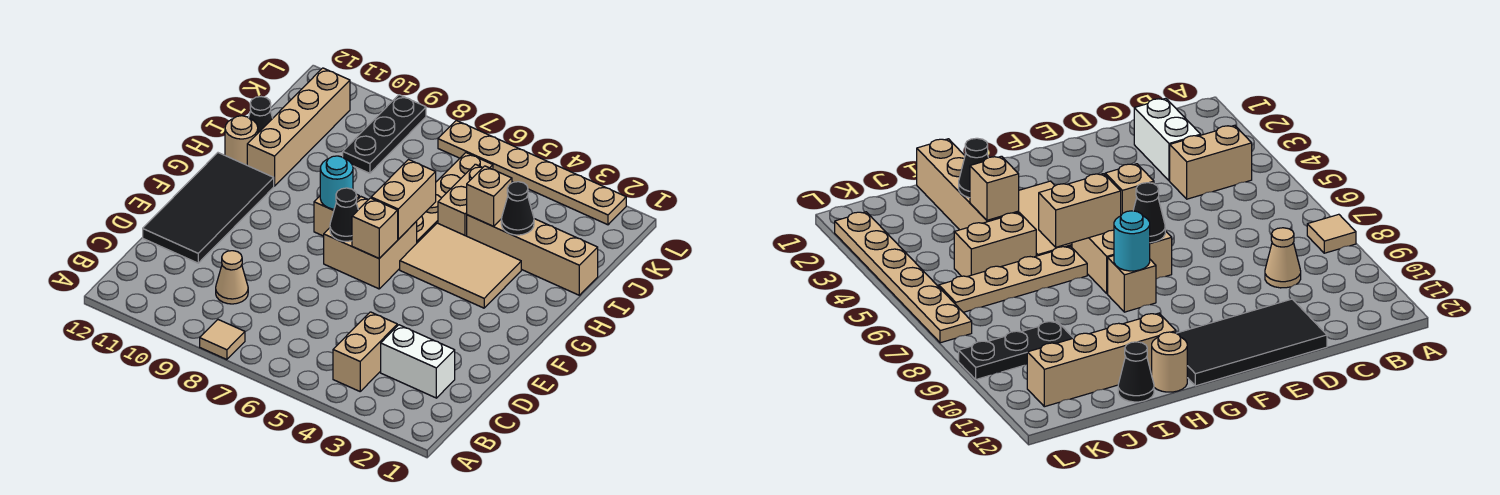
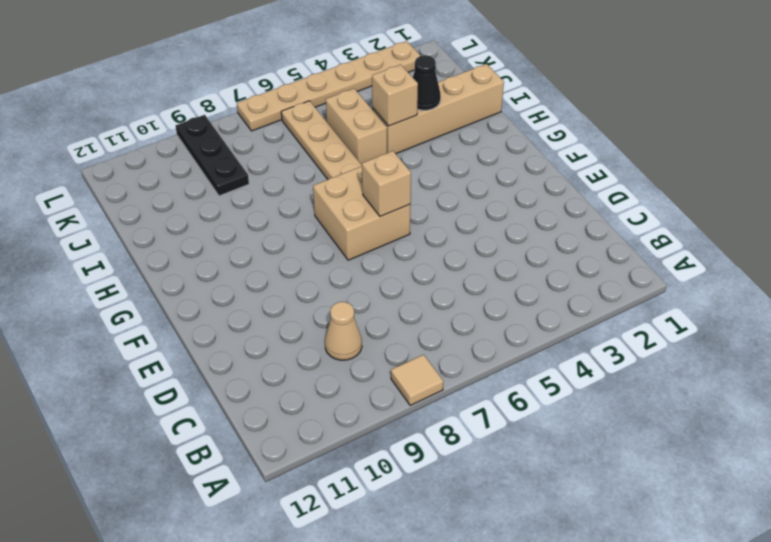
none -> tan 1x2 brick [333,312,397,391]
none -> white 1x2 brick [381,325,455,398]
none -> black 2x4 tile [143,153,274,263]

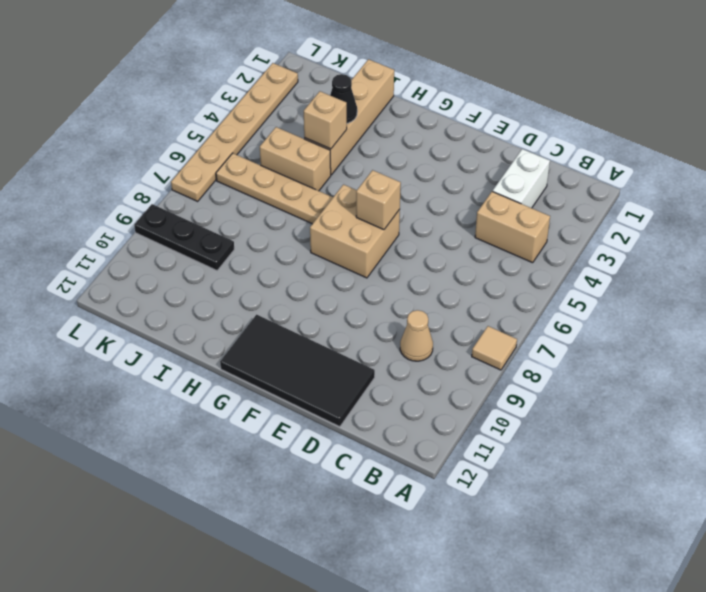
none -> tan 2x3 tile [400,223,521,308]
none -> tan 1x1 brick [314,194,359,236]
none -> tan 1x4 brick [247,68,350,186]

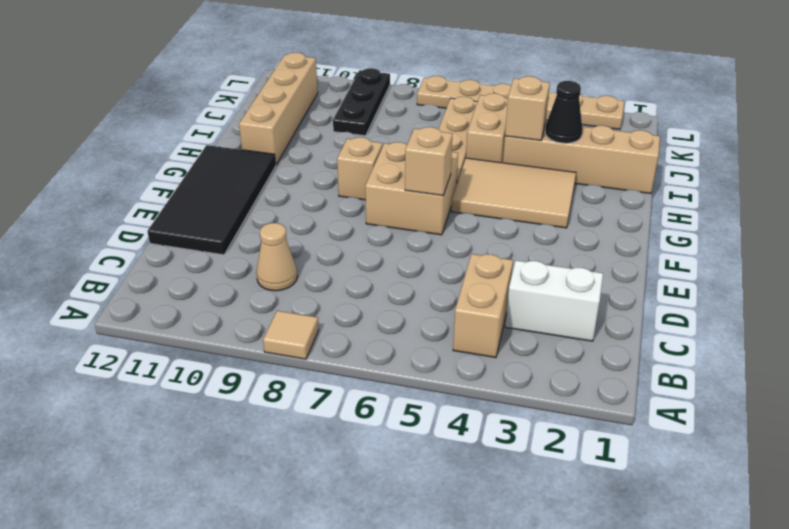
none -> tan 1x1 round brick [225,116,258,165]
none -> black 1x1 cone [249,97,273,133]
none -> black 1x1 cone [330,188,358,241]

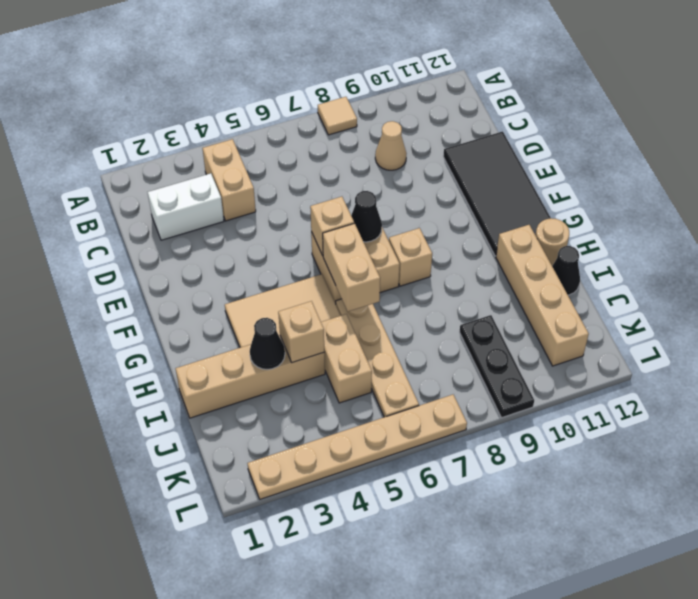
none -> cyan 1x1 round brick [320,156,353,209]

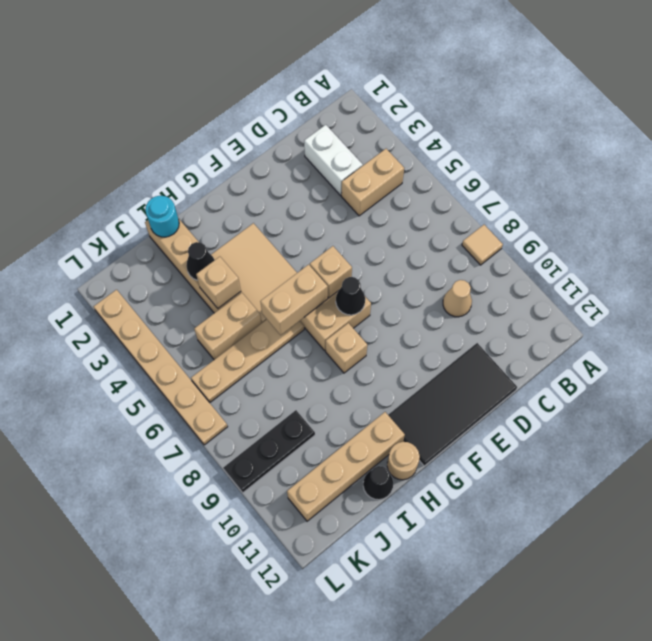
cyan 1x1 round brick [145,196,179,237] -> cyan 1x1 round brick moved to [320,156,353,209]

